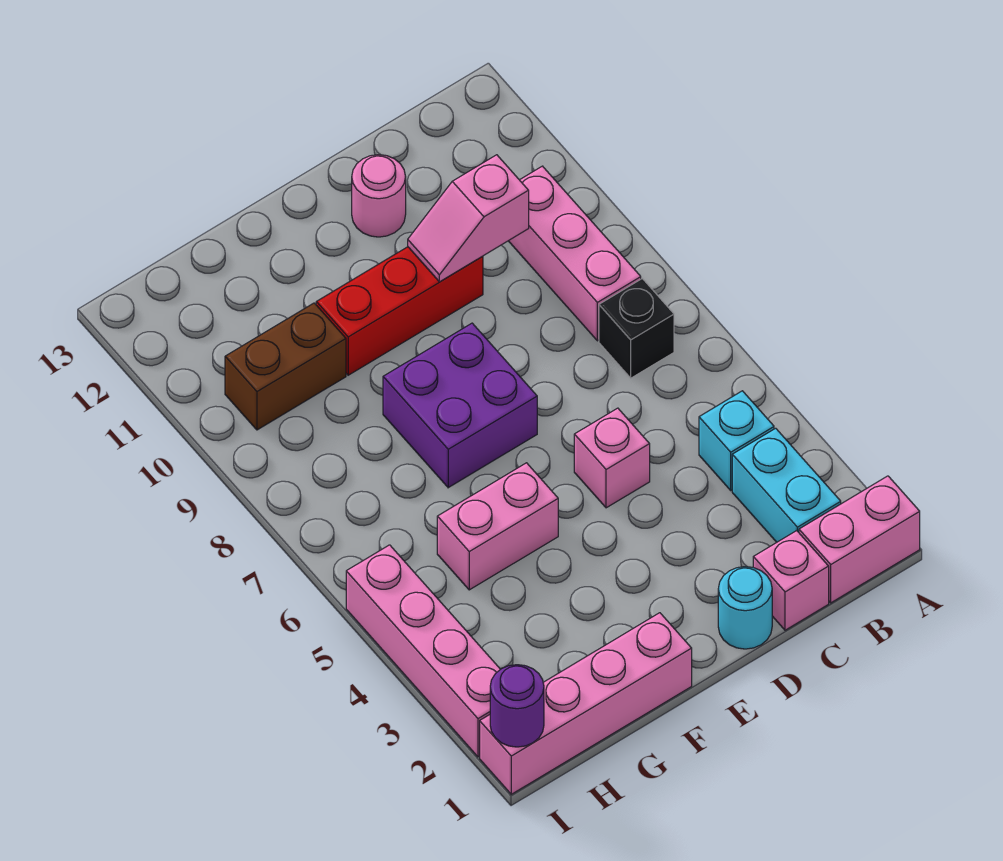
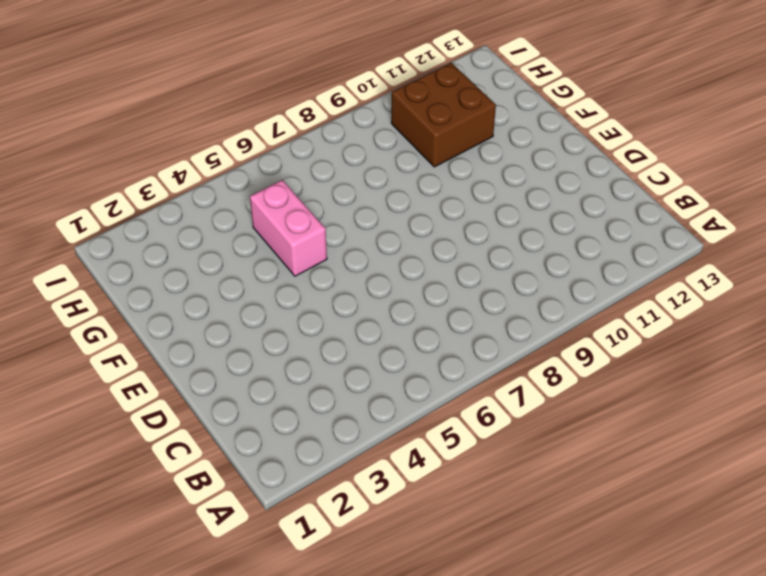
brown 2x2 brick [391,63,496,167] -> brown 1x2 brick [225,303,346,430]
none -> pink 1x2 brick [799,476,920,603]
none -> cyan 1x2 brick [732,428,841,542]
none -> cyan 1x1 brick [699,391,774,490]

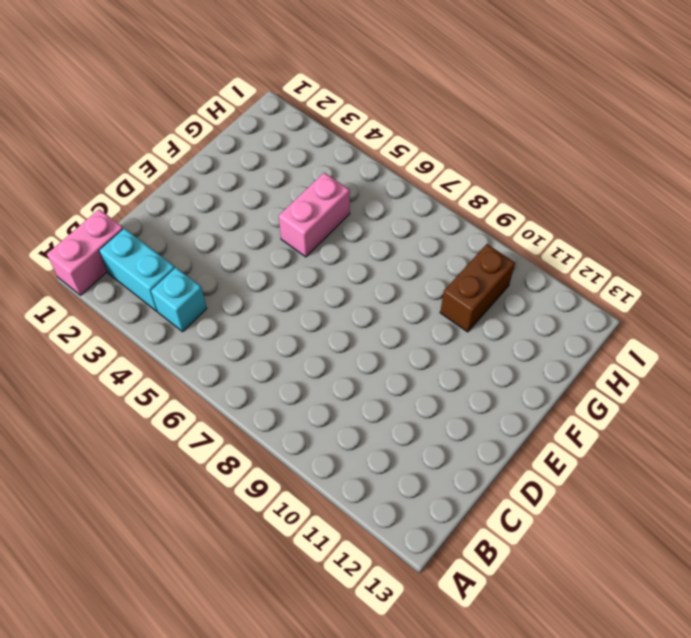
none -> black 1x1 brick [599,279,674,378]
none -> pink 1x3 brick [509,166,641,341]
none -> pink 1x1 brick [753,531,829,630]

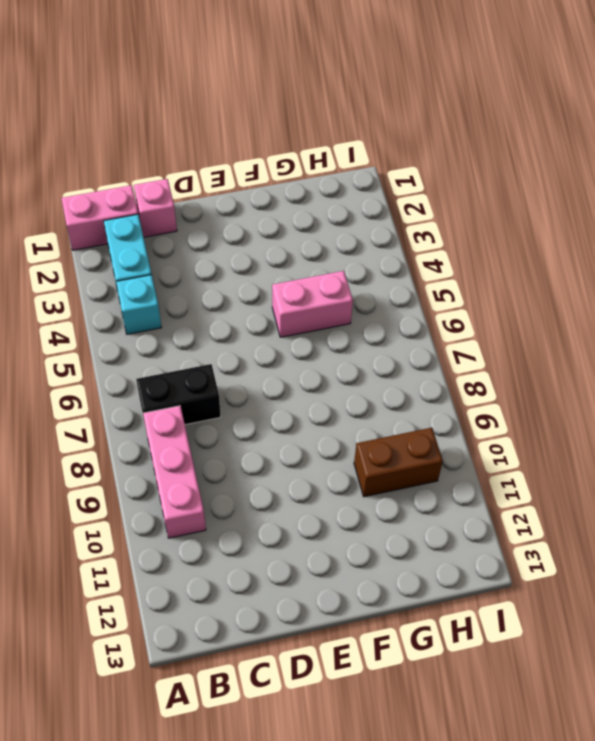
black 1x2 brick [136,364,221,425] -> black 1x1 brick [599,279,674,378]
none -> cyan 1x1 round brick [718,567,772,649]
none -> pink 1x1 brick [574,408,650,508]
none -> red 1x3 brick [316,247,483,375]

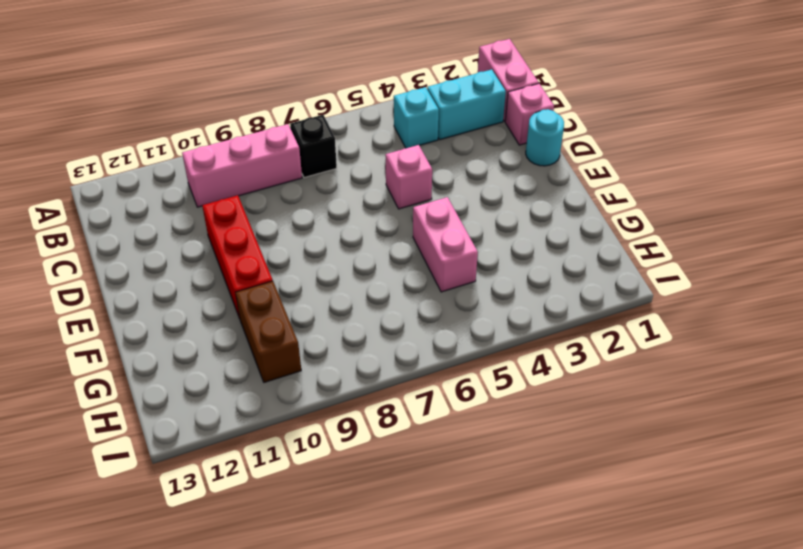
none -> pink 1x1 round brick [352,155,406,237]
none -> purple 2x2 brick [383,323,537,488]
none -> pink 1x4 brick [480,613,692,794]

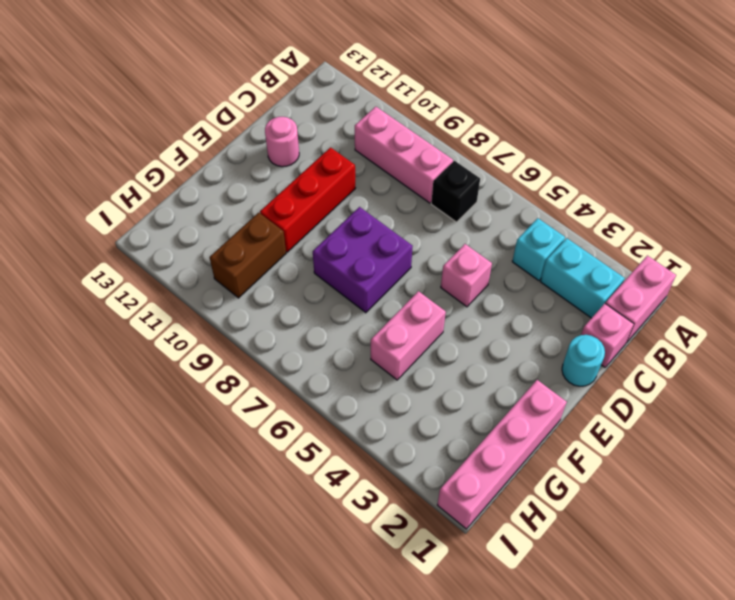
none -> pink 1x4 brick [346,545,500,757]
none -> pink 1x2 slope [408,155,529,282]
none -> purple 1x1 round brick [490,665,544,747]

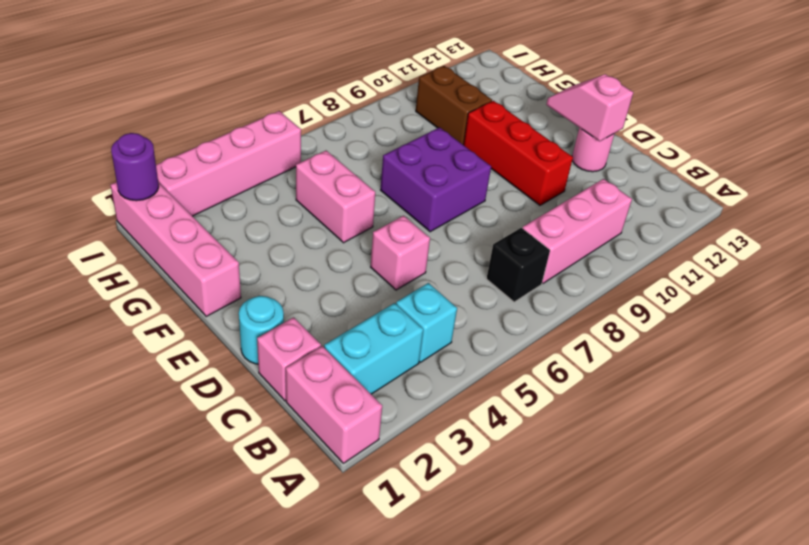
pink 1x2 slope [546,74,633,141] -> pink 1x2 slope moved to [408,155,529,282]

